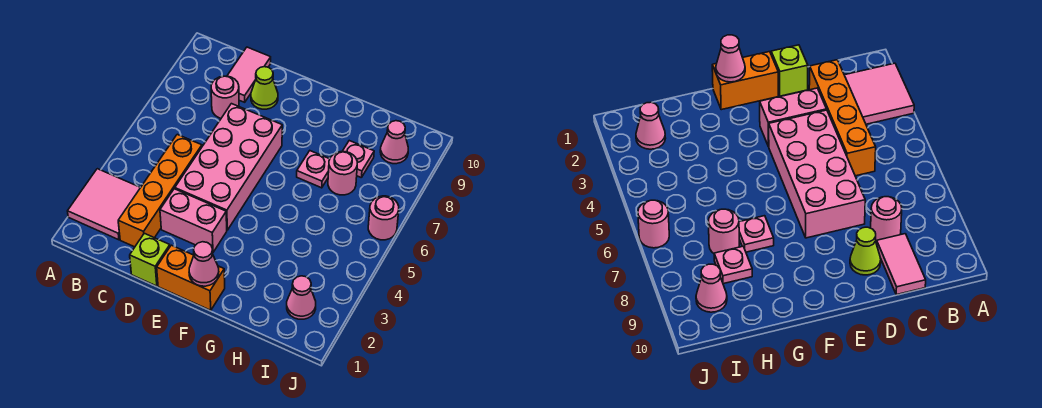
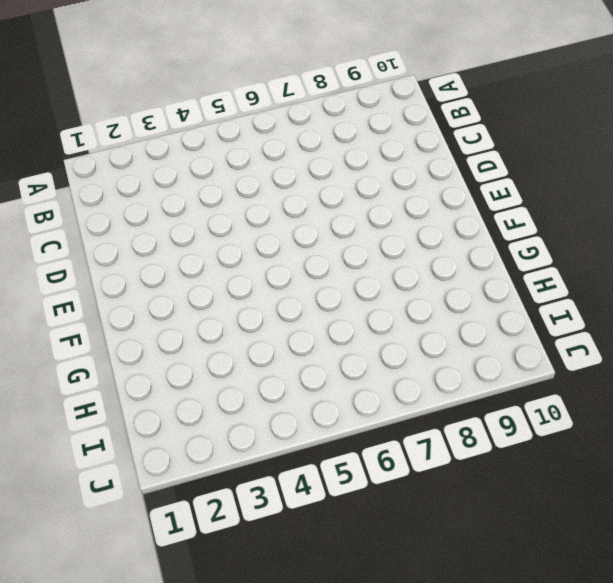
none -> pink 2x2 tile [68,169,141,240]
none -> orange 1x4 brick [118,134,202,247]
none -> pink 1x1 round brick [211,76,239,118]

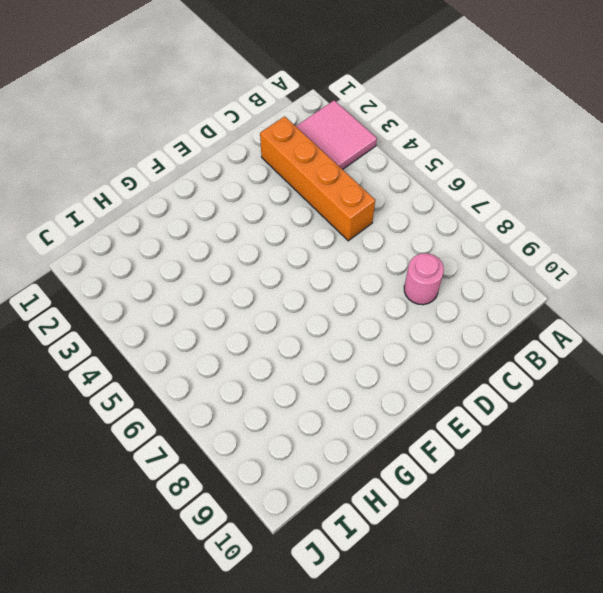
none -> pink 1x2 tile [227,47,271,102]
none -> lime 1x1 brick [130,233,170,286]
none -> pink 1x2 brick [160,189,227,252]

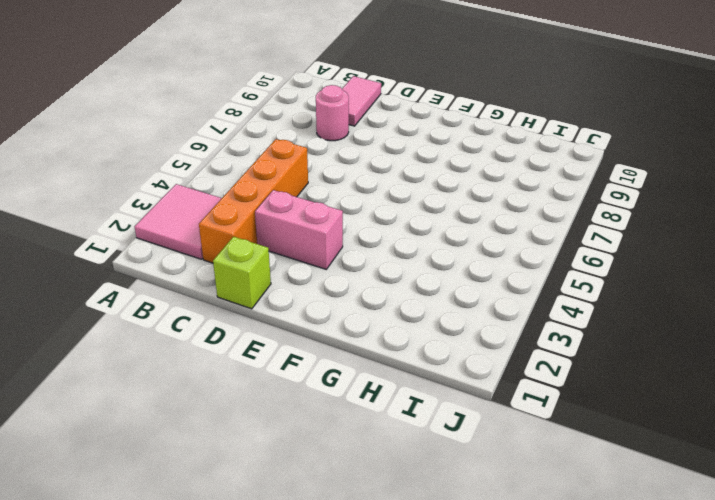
none -> pink 2x4 brick [175,104,282,230]
none -> lime 1x1 cone [251,67,278,109]
none -> orange 1x2 brick [157,245,225,310]

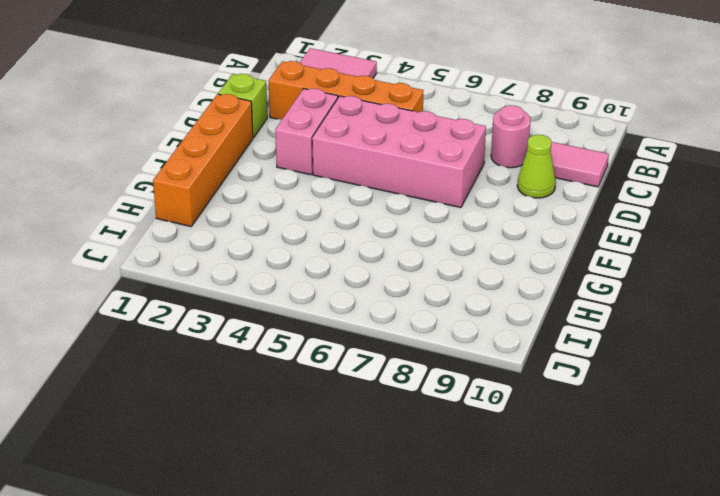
orange 1x4 brick [153,94,253,227] -> orange 1x2 brick [157,245,225,310]
none -> pink 1x1 plate [297,151,330,188]
none -> pink 1x1 round brick [328,152,357,195]
none -> pink 1x1 plate [342,141,374,178]

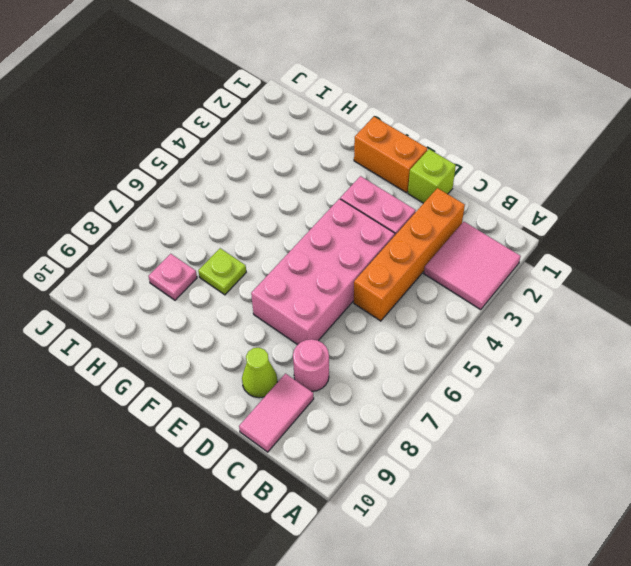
lime 1x1 plate [198,248,246,295] -> pink 1x1 plate [297,151,330,188]
none -> pink 1x1 round brick [328,152,357,195]
none -> pink 1x1 cone [287,276,316,319]
none -> pink 1x1 cone [380,121,408,164]

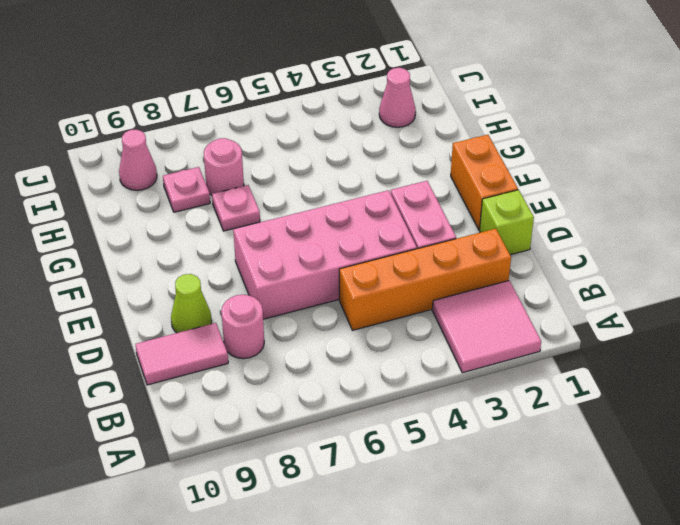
none -> pink 1x1 round brick [368,196,399,240]
none -> pink 1x1 cone [189,242,219,286]

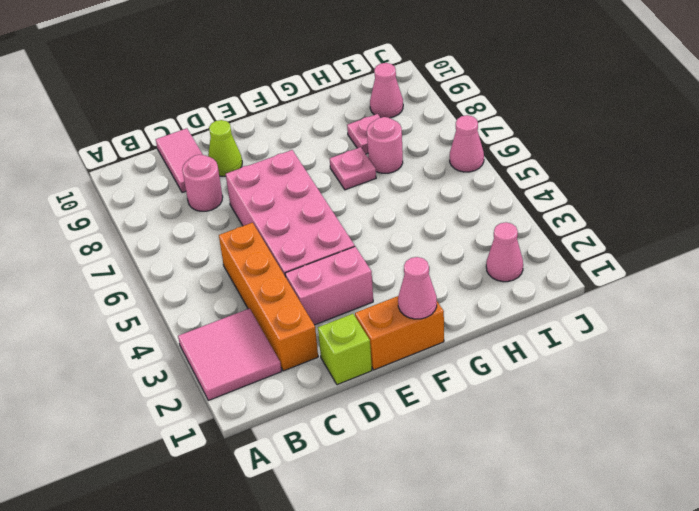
pink 1x1 cone [450,115,484,172] -> pink 1x1 round brick [368,196,399,240]

